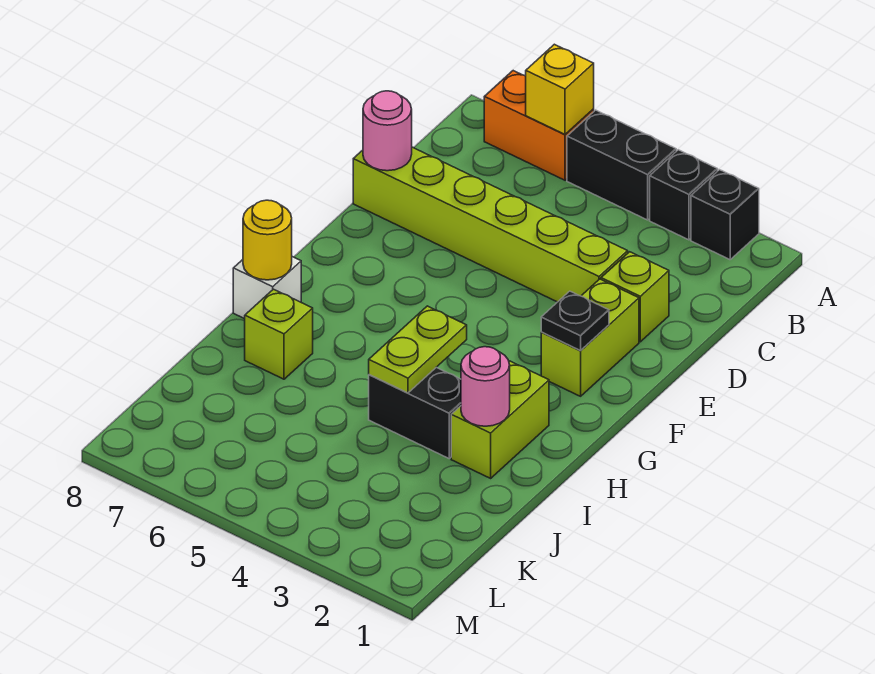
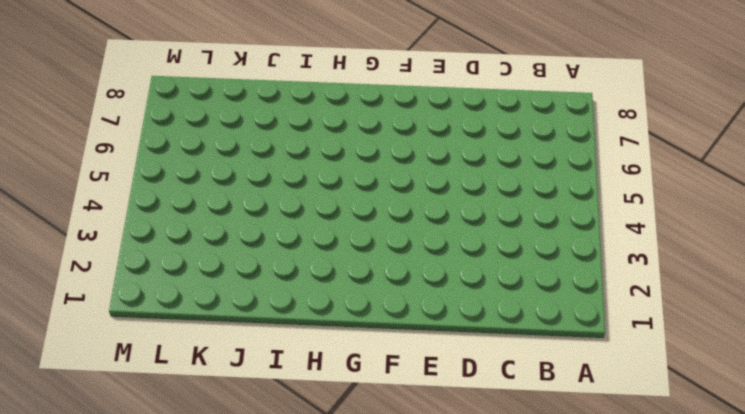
none -> black 1x1 brick [691,170,759,260]
none -> black 1x1 brick [650,150,718,240]
none -> black 1x2 brick [567,110,676,220]

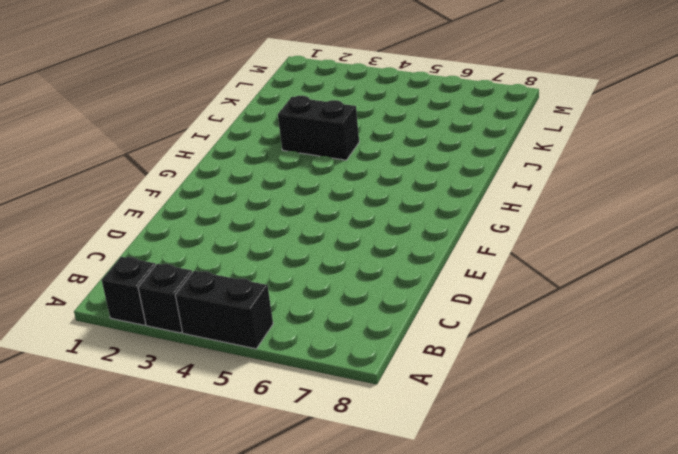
none -> orange 1x2 brick [484,71,594,180]
none -> lime 1x1 brick [601,252,669,342]
none -> lime 1x6 brick [353,147,628,302]

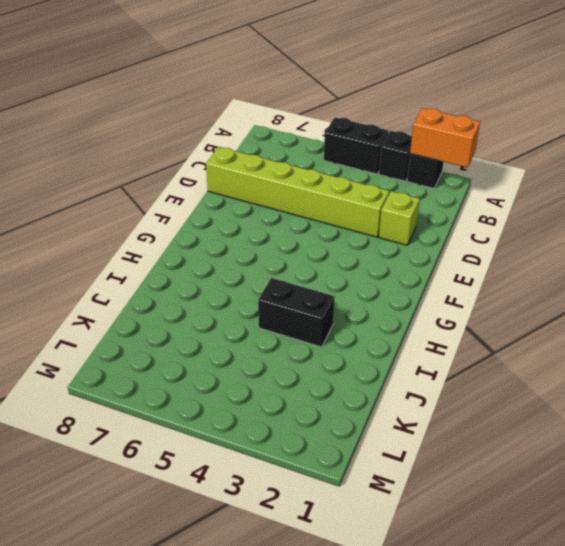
orange 1x2 brick [410,108,480,168] -> orange 1x2 brick moved to [484,71,594,180]
none -> lime 1x2 brick [541,279,639,396]
none -> lime 1x2 brick [451,361,549,478]
none -> white 1x1 brick [233,257,301,319]

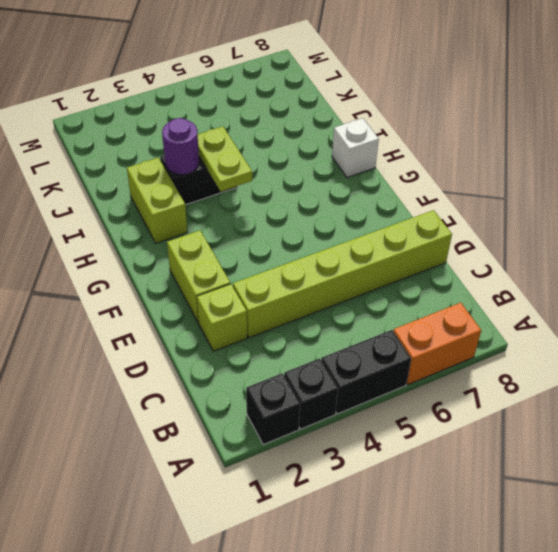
purple 1x1 round brick [162,118,199,175] -> none
none -> lime 1x1 brick [245,289,313,379]
none -> yellow 1x1 brick [526,44,594,134]
none -> pink 1x1 round brick [363,91,412,171]

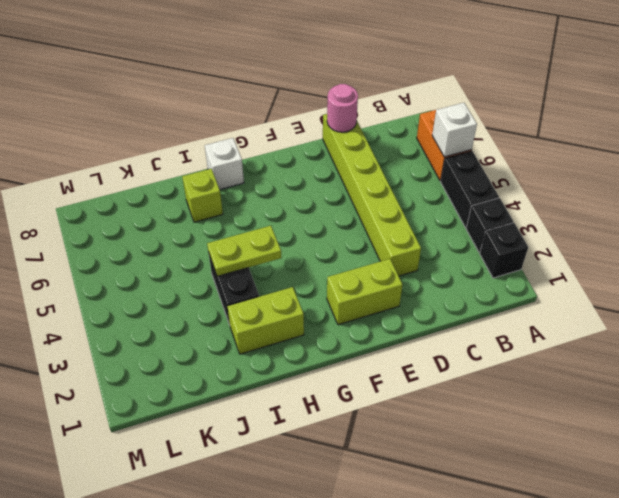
white 1x1 brick [432,103,477,157] -> yellow 1x1 brick [526,44,594,134]
none -> lime 1x1 brick [601,252,669,342]
none -> black 1x1 plate [541,291,609,351]
none -> yellow 1x1 round brick [243,200,292,280]

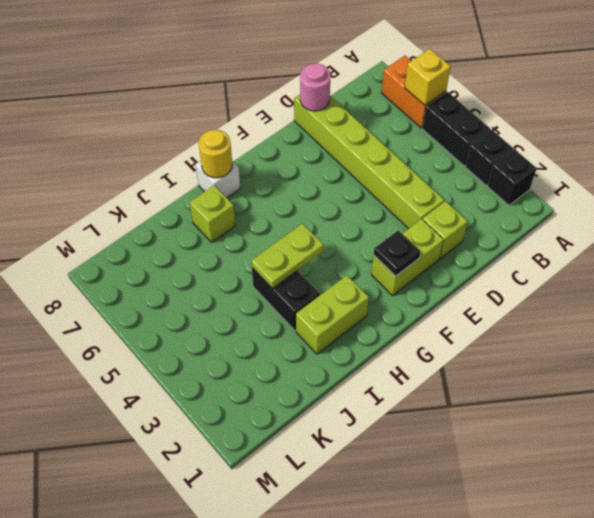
none -> pink 1x1 round brick [461,347,510,426]

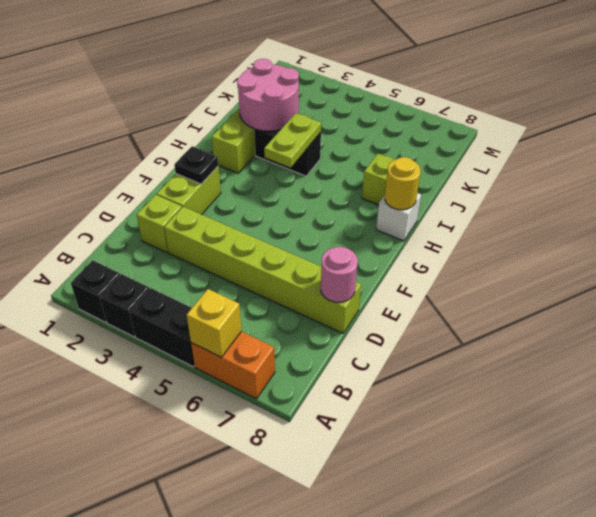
pink 2x2 round brick [237,59,299,131] -> pink 1x1 round brick [461,347,510,426]

